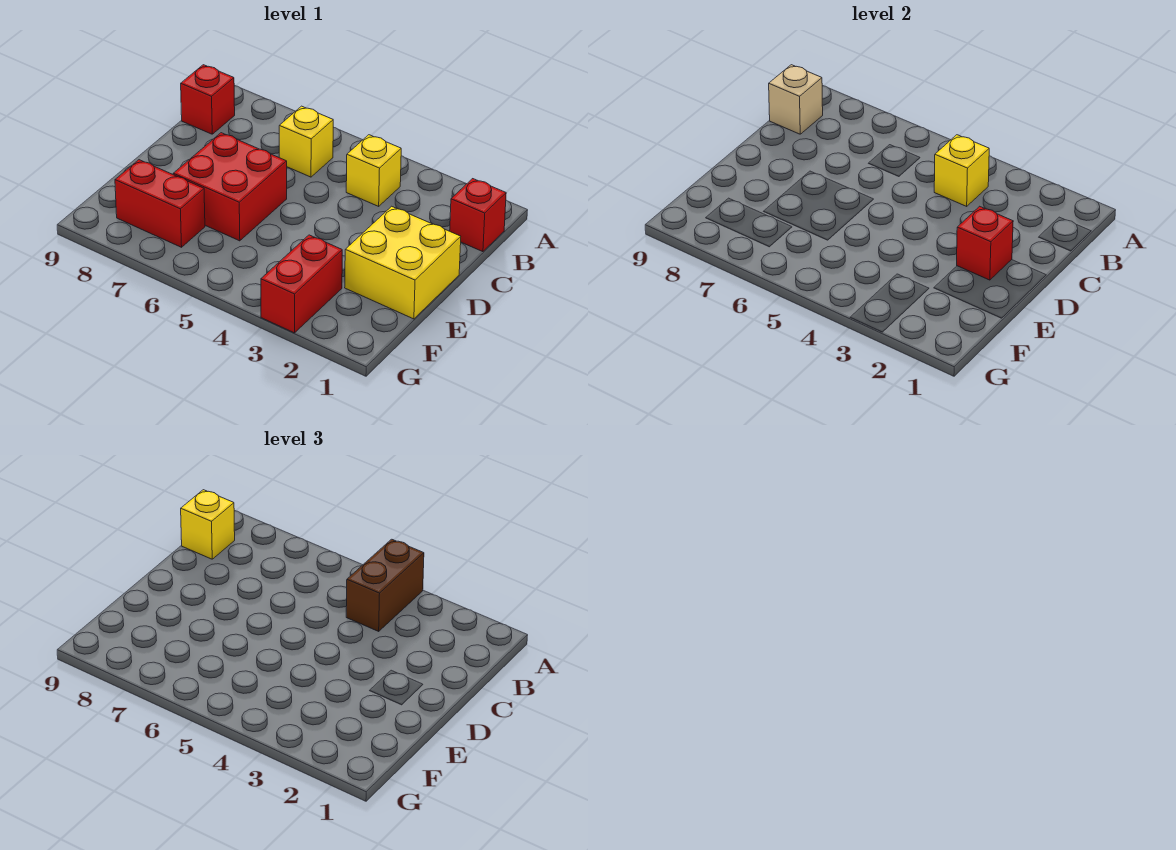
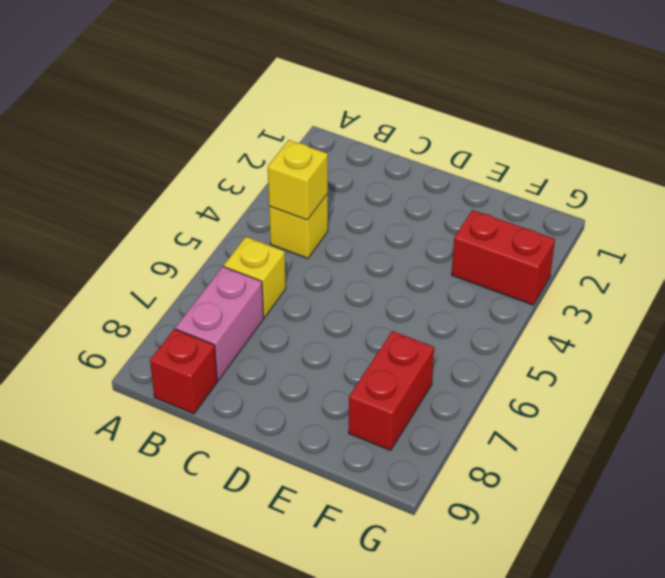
pink 1x2 brick [175,267,264,380] -> none
none -> red 1x1 brick [450,179,506,252]
none -> yellow 2x2 brick [345,206,461,319]
none -> red 2x2 brick [173,133,287,241]

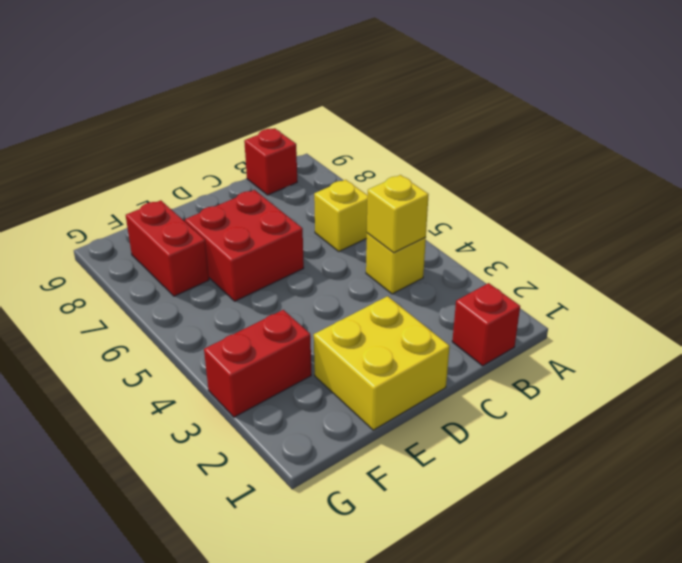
none -> tan 1x1 brick [769,65,823,134]
none -> red 1x1 brick [957,206,1013,280]
none -> brown 1x2 brick [346,539,424,631]

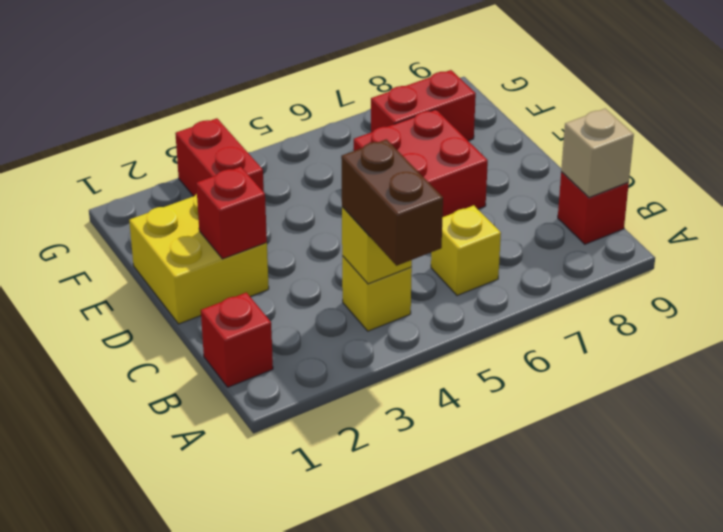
none -> yellow 1x1 brick [181,490,235,559]

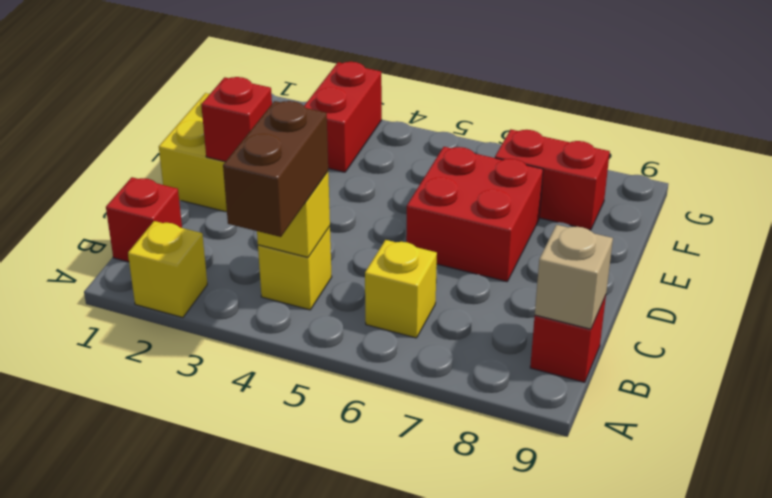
yellow 1x1 brick [128,221,207,317] -> yellow 1x1 brick moved to [181,490,235,559]

